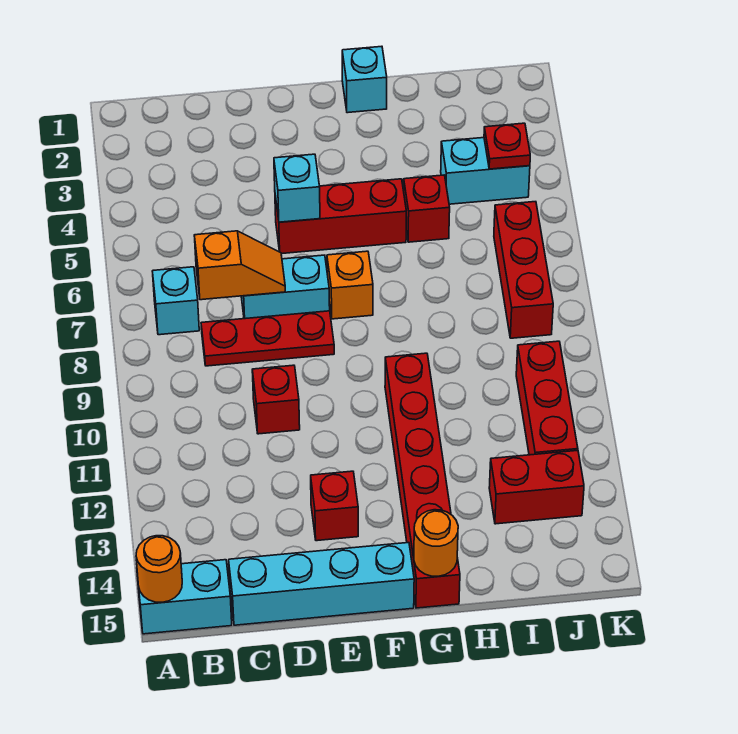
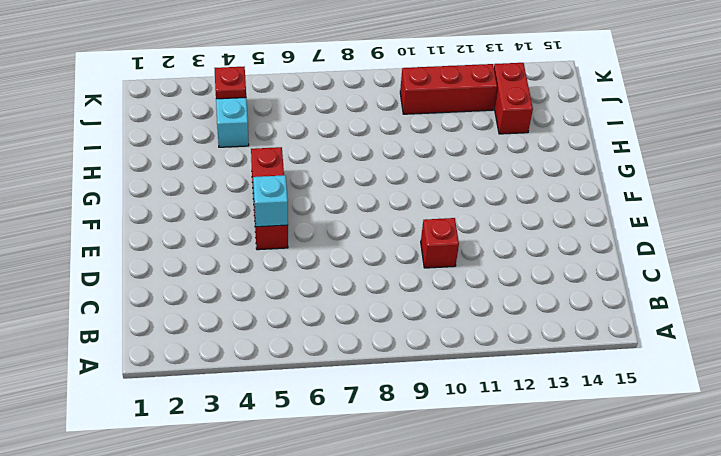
none -> cyan 1x2 brick [137,560,232,634]
none -> cyan 1x1 brick [152,267,199,335]
none -> red 1x3 plate [201,311,334,366]

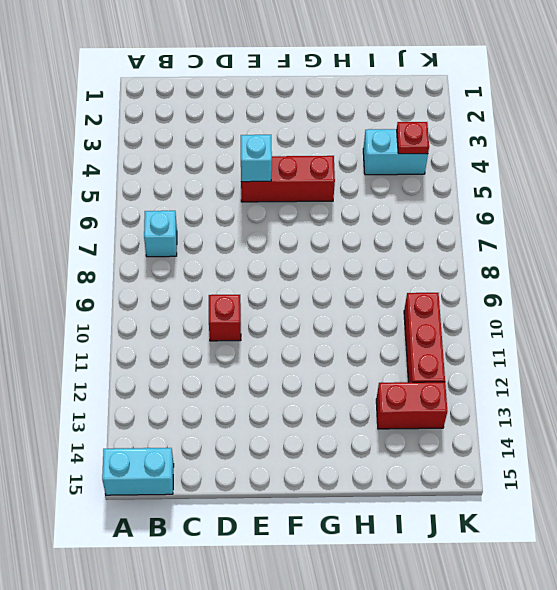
none -> red 1x3 plate [201,311,334,366]
none -> cyan 1x4 brick [229,543,414,625]
none -> cyan 1x2 brick [241,255,330,319]

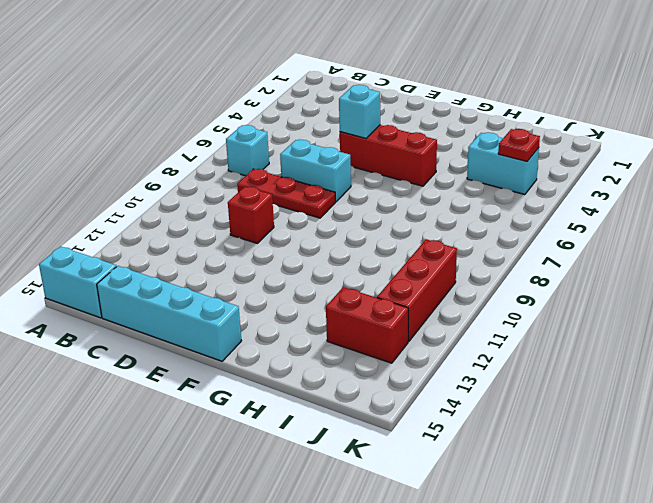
none -> red 1x1 brick [311,471,358,541]
none -> orange 1x1 brick [327,251,373,319]
none -> cyan 1x1 brick [342,46,387,113]

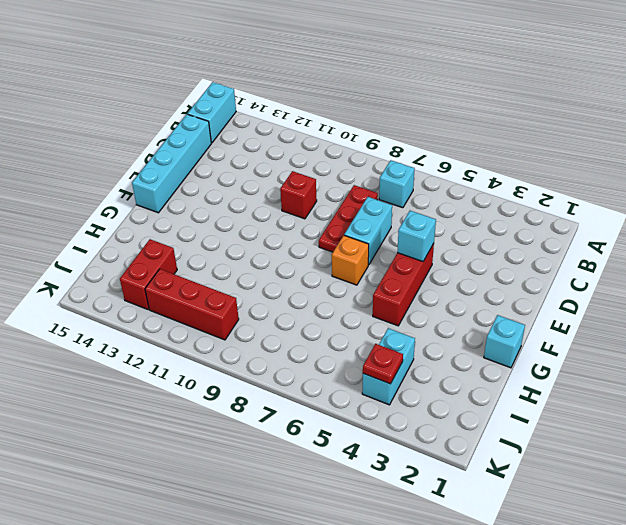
none -> red 1x1 brick [311,471,358,541]
none -> red 1x6 brick [385,353,460,608]
none -> red 1x1 brick [404,175,450,242]

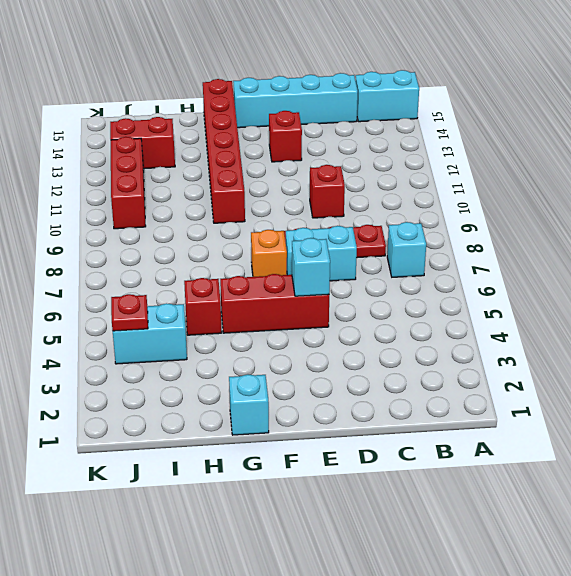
none -> red 1x3 brick [494,202,553,338]
none -> orange 1x1 round brick [136,536,182,602]
none -> orange 1x2 slope [194,231,285,300]

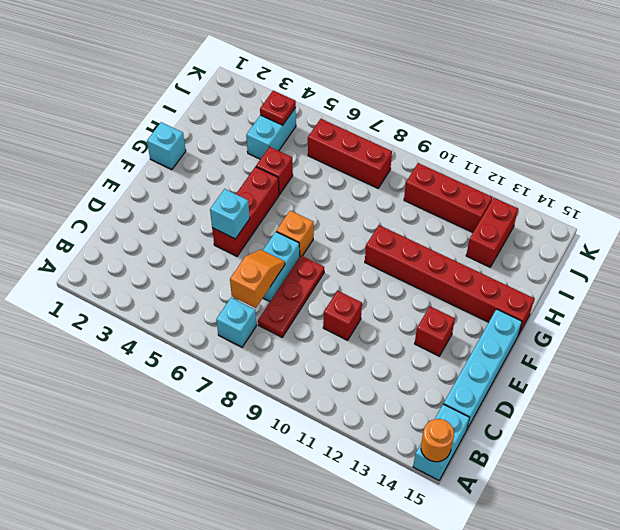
none -> orange 1x1 round brick [414,510,458,576]

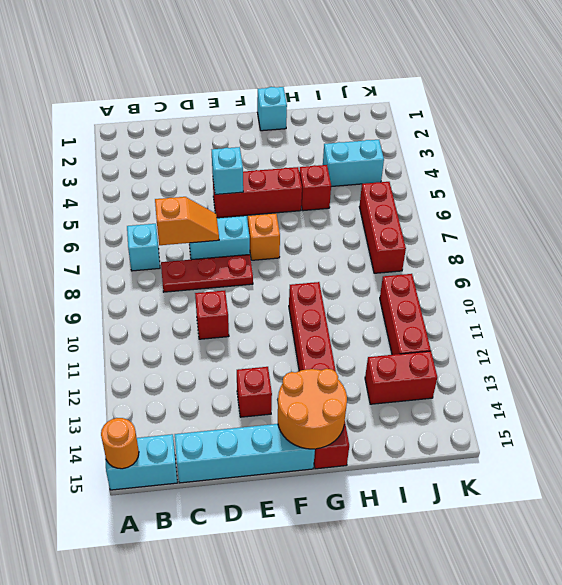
orange 2x2 round brick [278,369,347,449] -> orange 1x1 round brick [414,510,458,576]
none -> red 1x1 plate [484,123,530,169]

